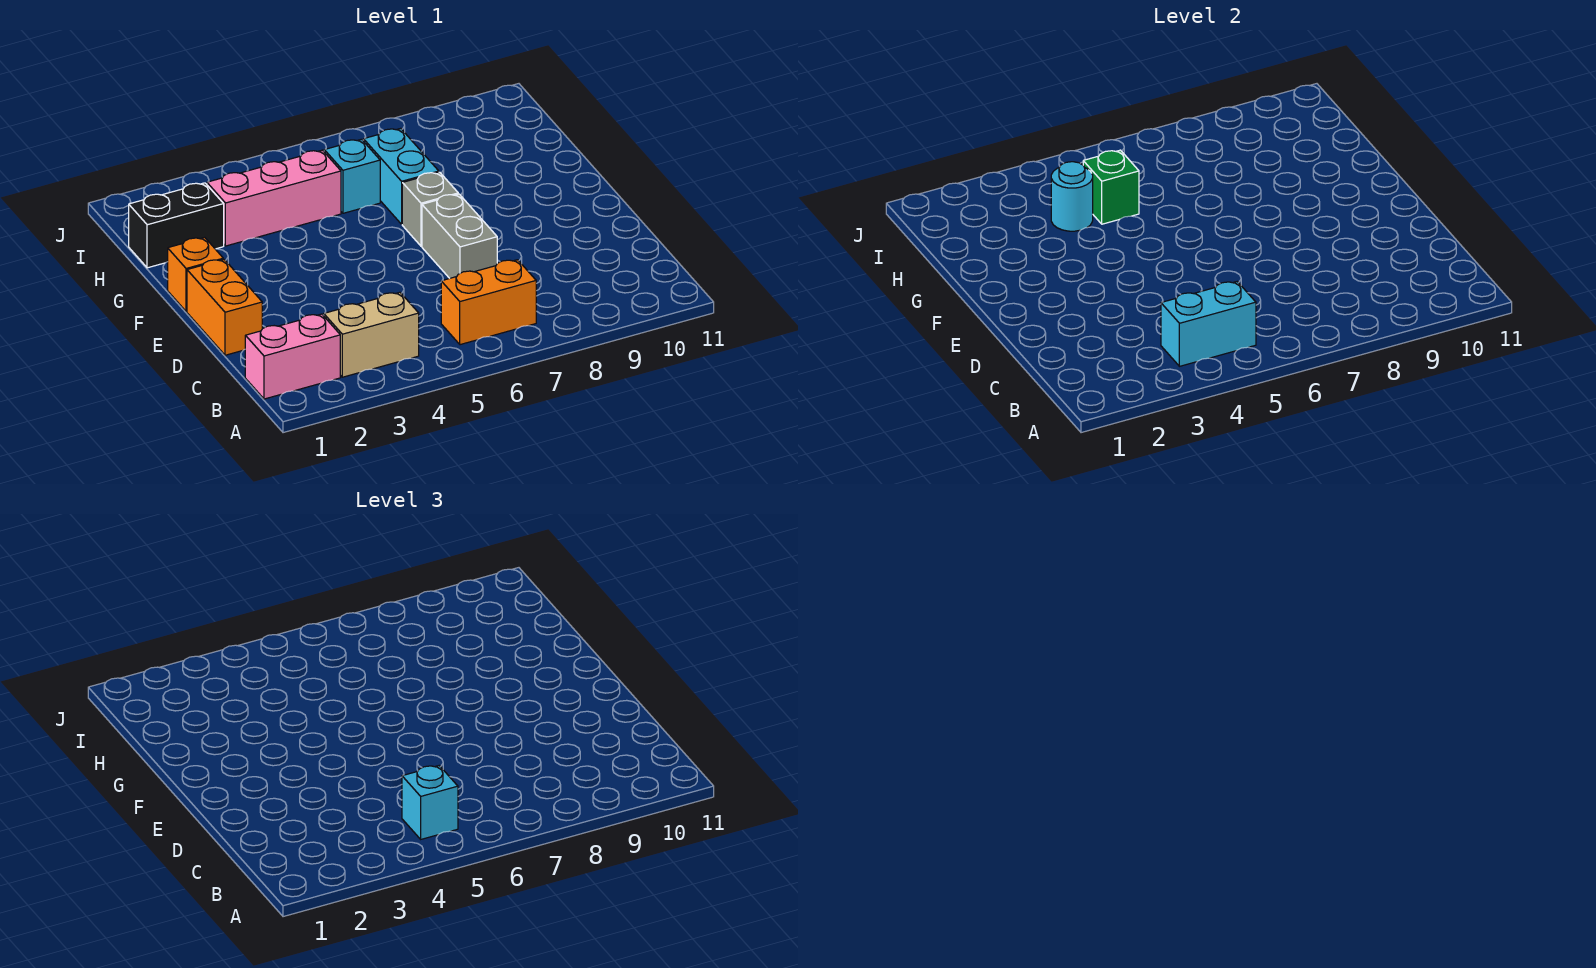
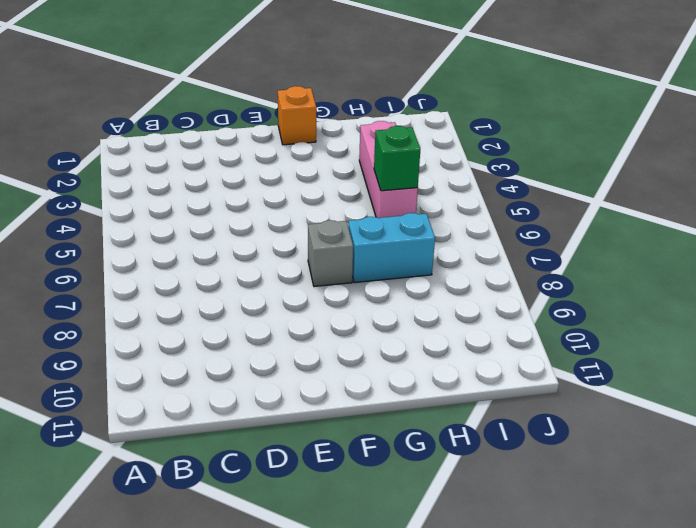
none -> pink 1x2 brick [245,314,340,399]
none -> tan 1x2 brick [324,292,419,377]
none -> orange 1x2 brick [441,260,536,345]

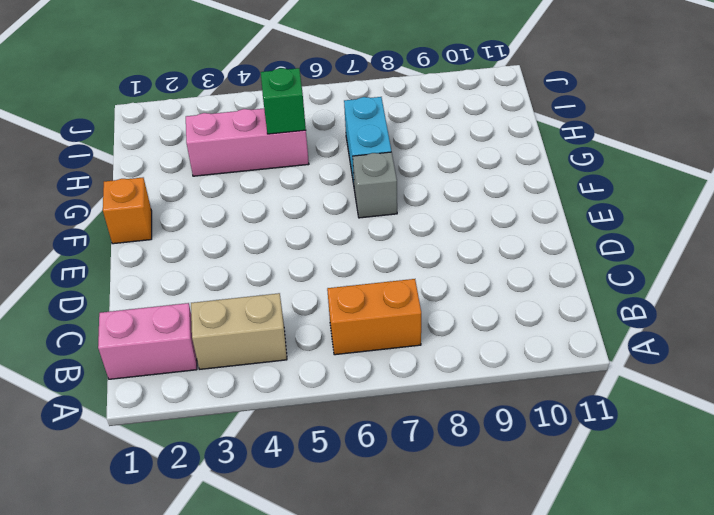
none -> orange 1x2 brick [187,259,262,355]
none -> grey 1x2 brick [422,194,497,278]
none -> black 1x2 brick [129,183,224,268]

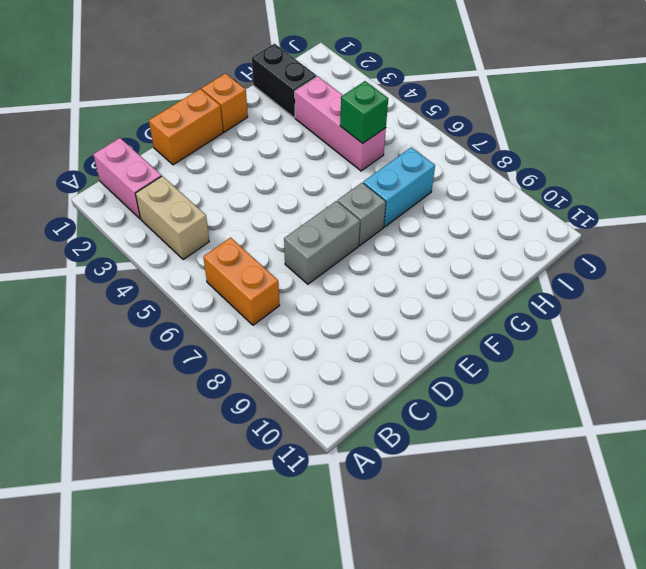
none -> cyan 1x1 brick [324,139,380,213]
none -> cyan 1x2 brick [1161,282,1256,366]
none -> cyan 1x1 round brick [1051,162,1093,231]

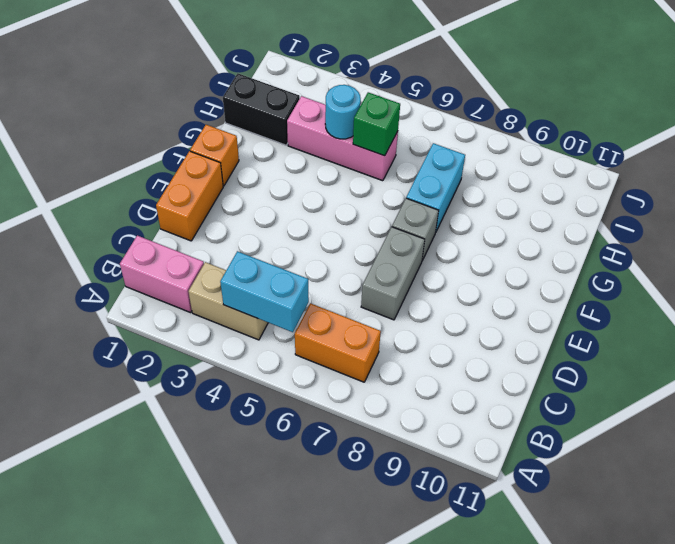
none -> cyan 1x1 brick [324,139,380,213]
none -> cyan 1x1 brick [402,766,458,839]

